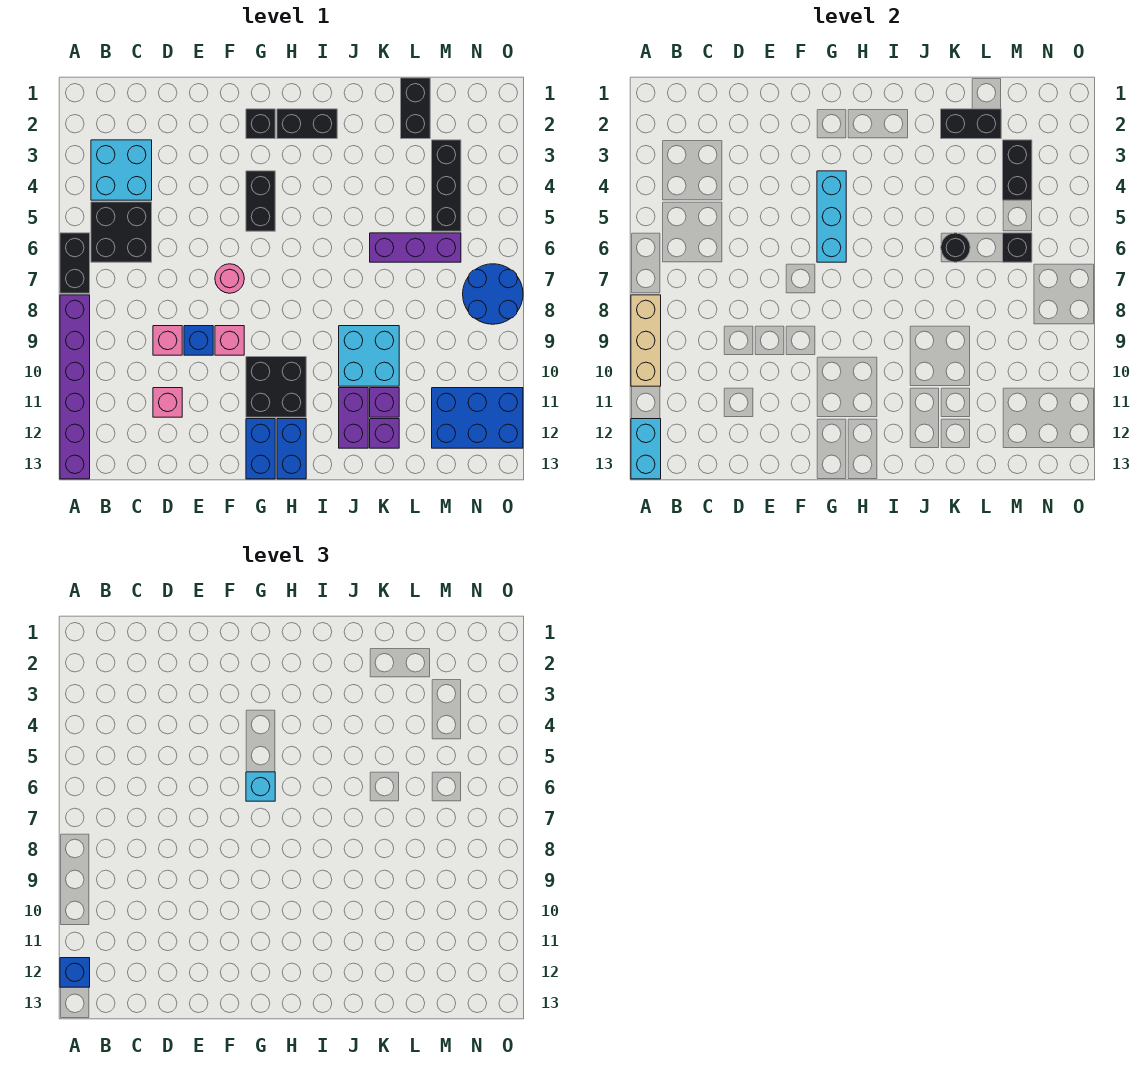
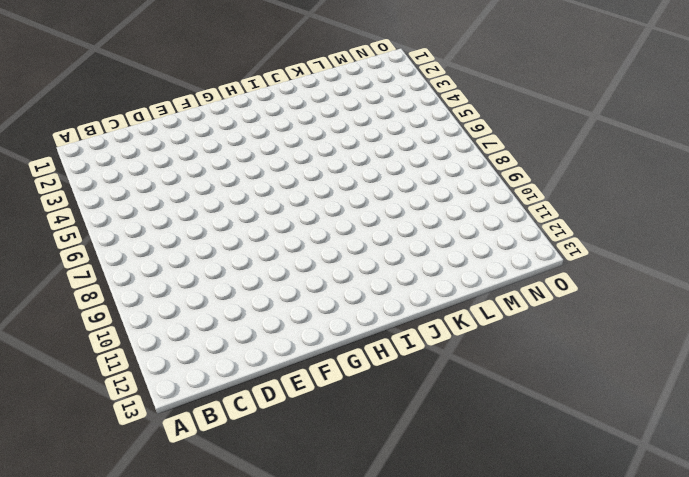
none -> black 1x2 brick [60,233,90,293]
none -> purple 1x6 brick [60,295,90,479]
none -> cyan 2x2 brick [91,140,152,200]
none -> black 2x2 brick [91,202,152,262]

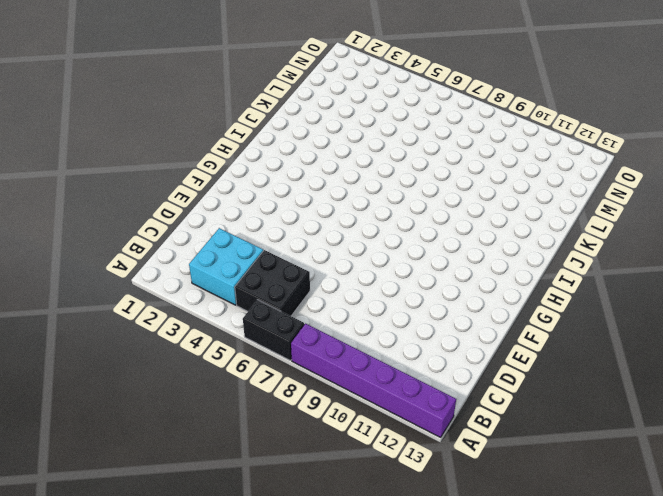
none -> pink 1x1 brick [153,326,182,355]
none -> pink 1x1 brick [153,388,182,417]
none -> blue 1x1 brick [184,326,213,355]
none -> pink 1x1 round brick [215,264,244,293]

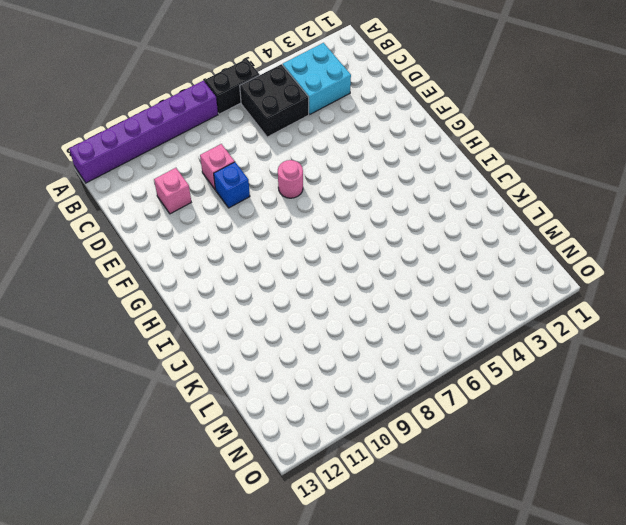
none -> pink 1x1 brick [215,326,244,355]
none -> black 1x1 brick [246,109,275,139]
none -> black 1x2 brick [246,171,275,231]
none -> black 2x2 brick [246,357,306,417]

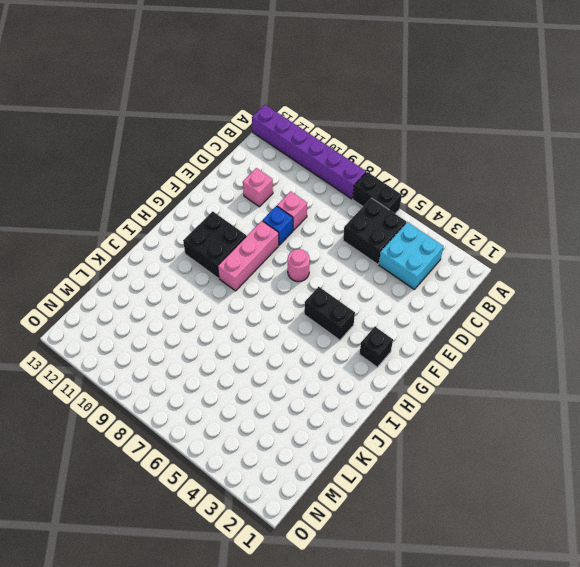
pink 1x3 brick [218,221,279,291] -> pink 1x1 brick [215,326,244,355]
none -> blue 1x2 brick [246,419,275,479]
none -> black 1x2 brick [277,109,337,139]
none -> blue 1x2 brick [277,419,306,479]
none -> cyan 2x2 brick [339,326,399,386]

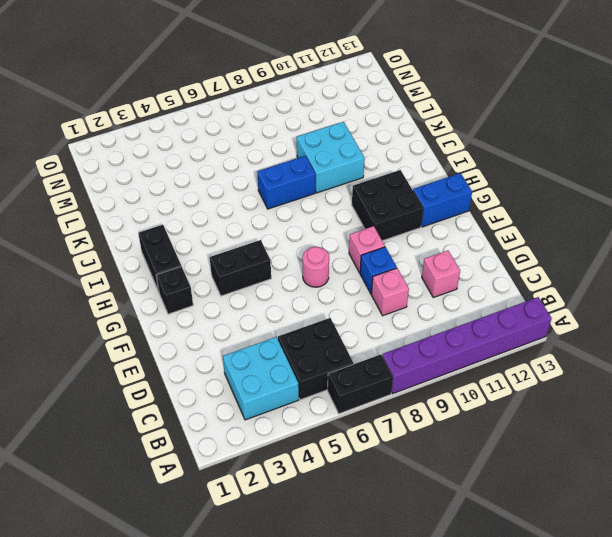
blue 1x2 brick [257,156,316,209] -> blue 1x2 brick moved to [277,419,306,479]
none -> purple 1x2 brick [339,388,368,448]
none -> purple 1x3 brick [370,233,461,262]
none -> purple 1x1 brick [370,388,399,417]
none -> purple 1x1 brick [370,419,399,448]

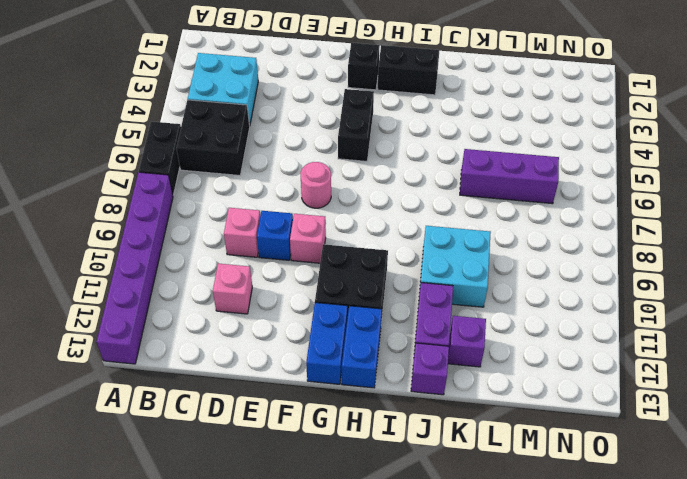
purple 1x1 brick [411,343,449,395] -> purple 1x1 brick moved to [370,388,399,417]
none -> black 1x2 brick [401,78,430,139]
none -> black 1x3 brick [432,140,461,231]
none -> blue 2x3 brick [432,388,523,448]
none -> blue 2x2 round brick [463,264,523,324]

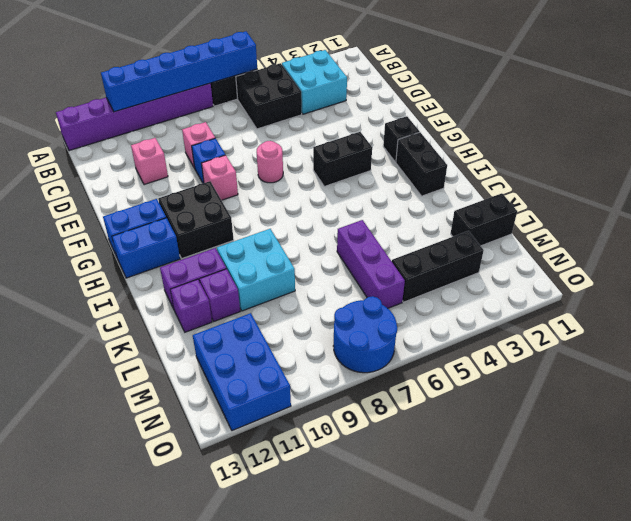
blue 1x6 brick [101,31,257,112] -> tan 1x3 brick [631,295,661,386]
none -> cyan 1x2 brick [631,419,661,479]
none -> cyan 1x3 brick [817,171,846,262]
none -> black 1x2 brick [941,109,1001,139]
none -> black 1x1 round brick [941,233,970,262]

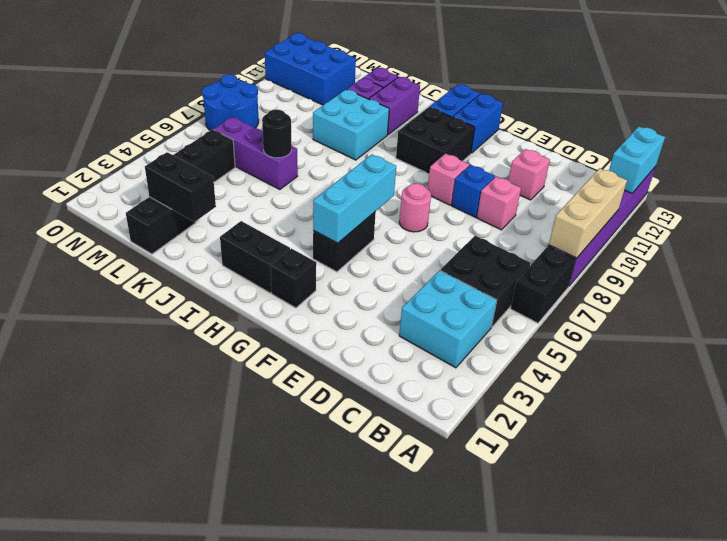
none -> black 1x2 brick [1003,140,1032,200]
none -> black 1x1 brick [1003,233,1032,262]
none -> blue 1x1 brick [60,958,90,987]
none -> cyan 1x1 brick [246,772,275,801]

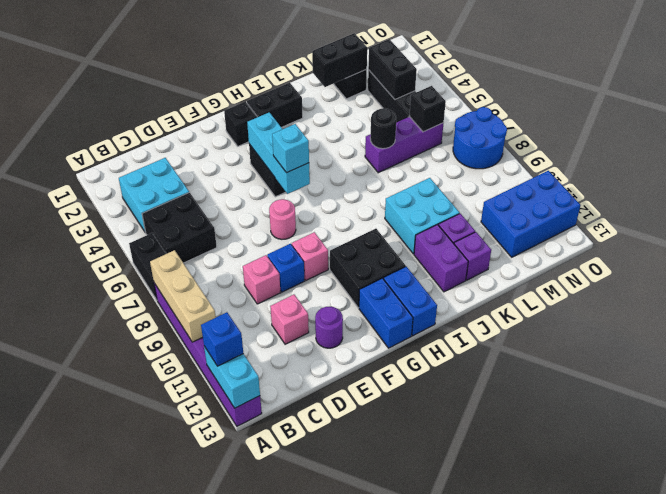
purple 1x1 round brick [315,307,343,348] -> none

